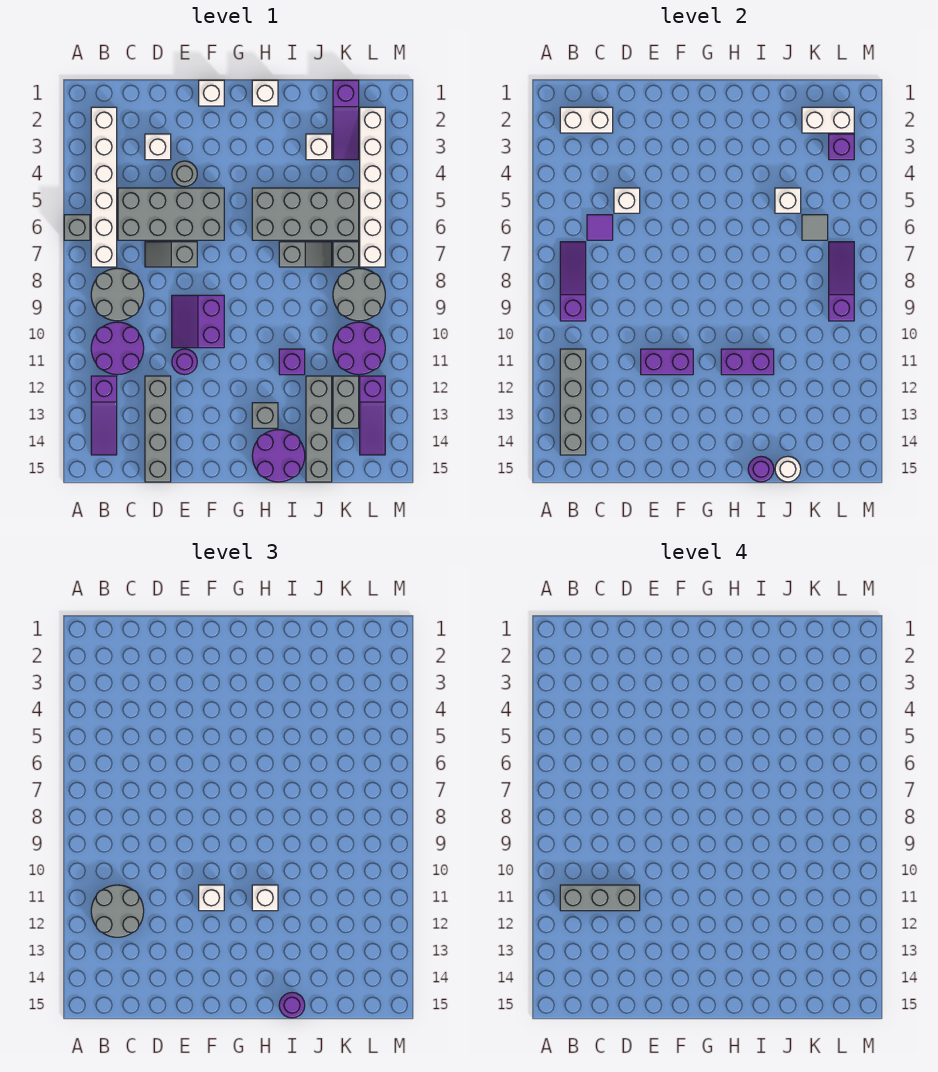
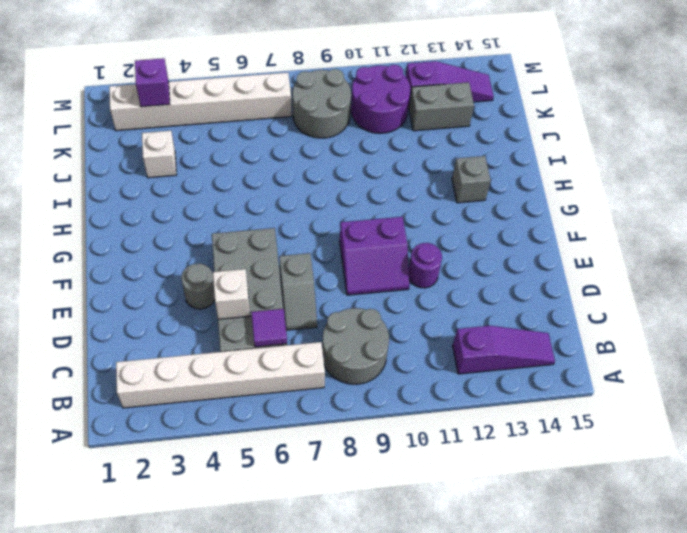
none -> grey 1x1 brick [64,215,90,240]
none -> purple 2x2 round brick [91,322,144,375]
none -> white 1x1 brick [145,134,171,160]
none -> grey 1x4 brick [145,376,171,482]

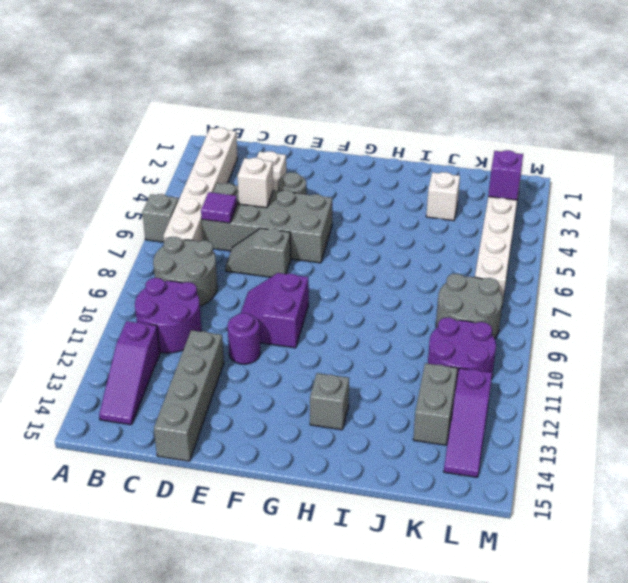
none -> white 1x1 brick [199,80,224,106]
none -> white 1x1 brick [252,80,278,106]
none -> grey 2x4 brick [252,188,359,240]
none -> purple 2x2 round brick [252,430,305,482]

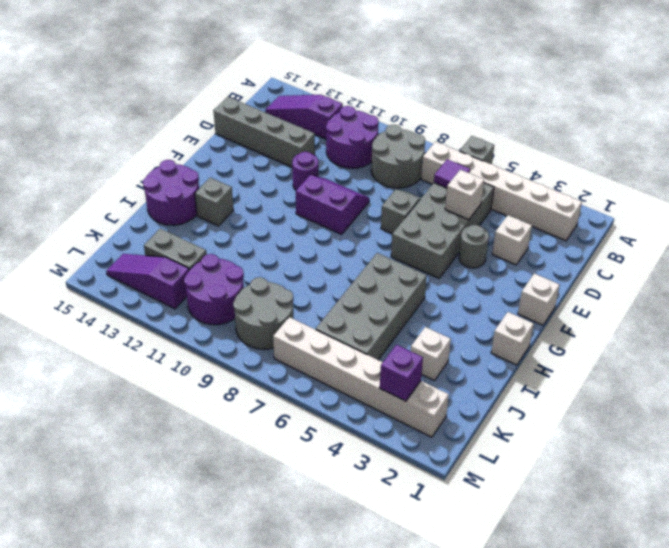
none -> grey 1x2 slope [279,242,332,267]
none -> purple 1x1 brick [279,349,305,375]
none -> grey 1x4 brick [306,376,332,482]
none -> purple 1x3 slope [333,80,359,160]

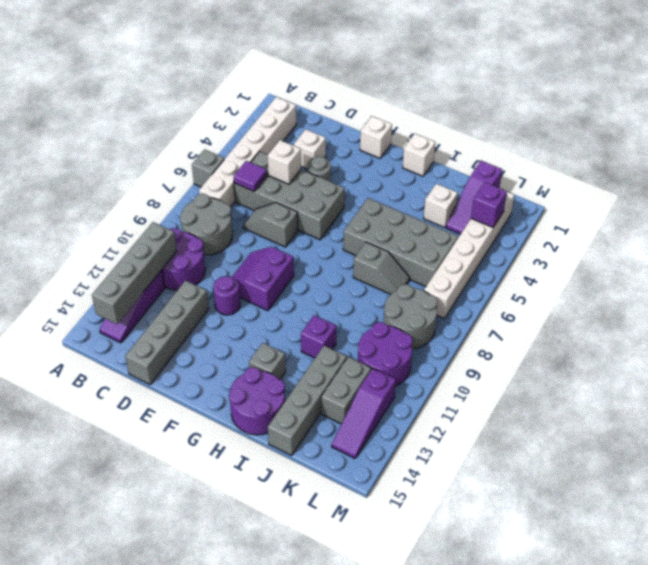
none -> grey 1x1 brick [333,242,359,267]
none -> white 1x2 brick [560,107,613,133]
none -> purple 1x3 slope [560,242,586,321]
none -> purple 1x2 brick [641,349,693,375]

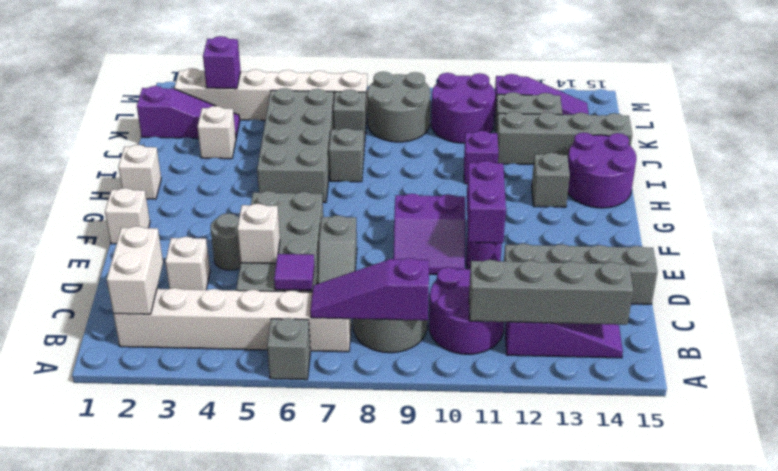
none -> purple 1x2 brick [721,349,774,375]
none -> purple 1x1 round brick [748,457,774,482]
none -> white 1x1 brick [775,188,801,213]
none -> white 1x1 round brick [775,456,801,482]

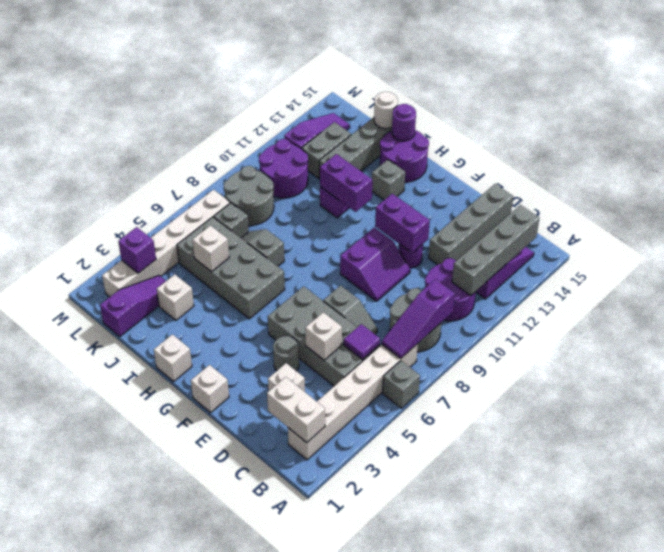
none -> white 1x2 brick [802,107,854,133]
none -> grey 1x1 tile [802,215,828,240]
none -> purple 1x3 slope [829,242,854,321]
none -> grey 2x2 round brick [91,885,144,937]

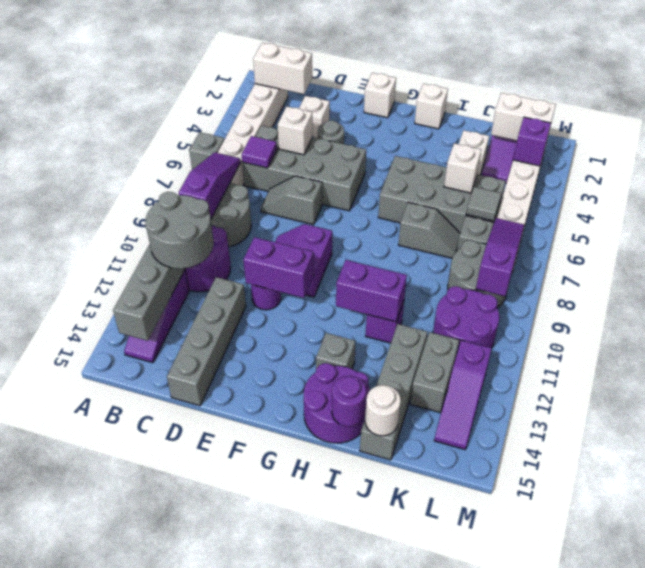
none -> white 1x1 brick [199,885,224,911]
none -> white 1x1 brick [252,885,278,911]
none -> purple 1x1 round brick [279,993,305,1018]
none -> grey 1x3 brick [560,885,640,911]

